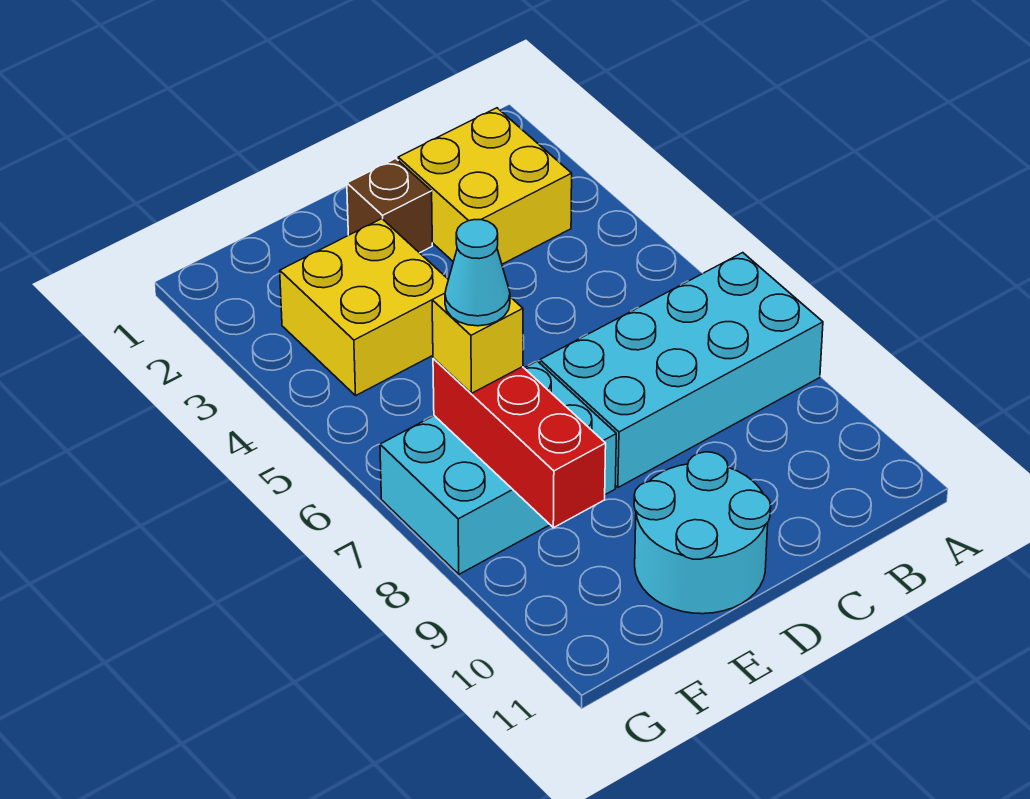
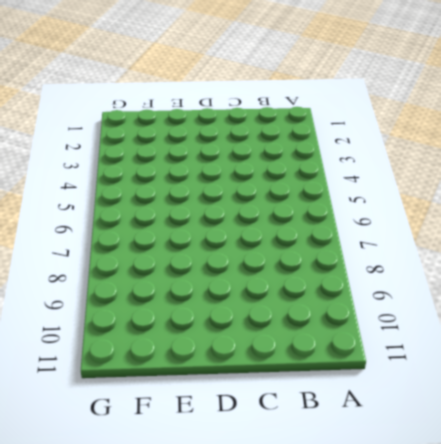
none -> cyan 2x4 brick [540,253,823,487]
none -> yellow 2x2 brick [398,108,572,264]

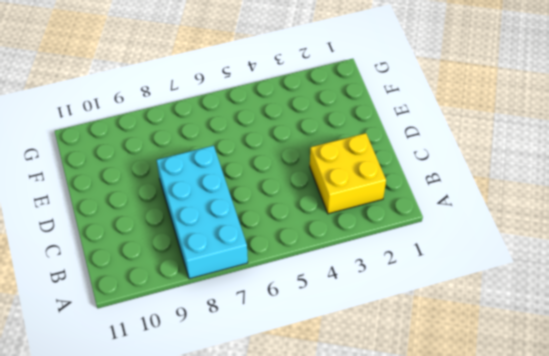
none -> brown 1x1 brick [347,158,432,253]
none -> cyan 2x2 round brick [634,452,771,614]

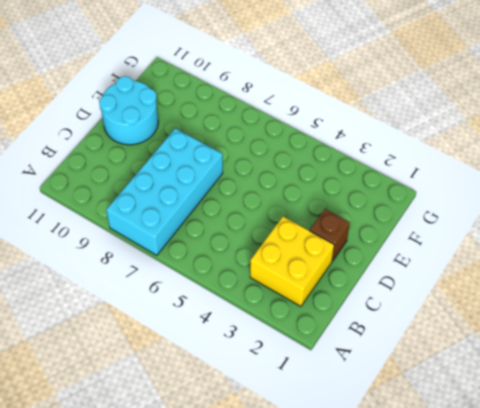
none -> yellow 2x2 brick [280,219,448,395]
none -> cyan 2x3 brick [380,361,616,574]

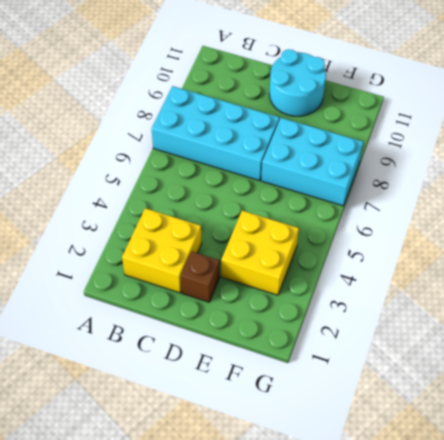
none -> red 1x3 brick [433,358,606,528]
none -> yellow 1x1 brick [432,293,523,393]

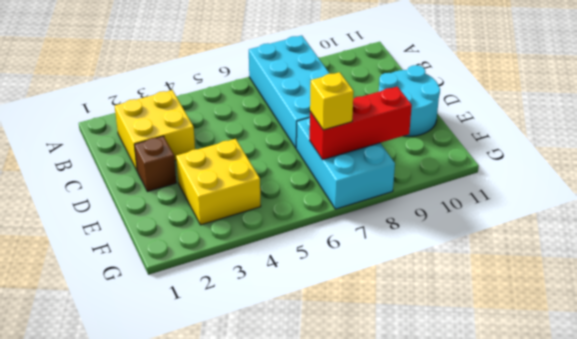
none -> cyan 1x1 cone [445,220,510,326]

